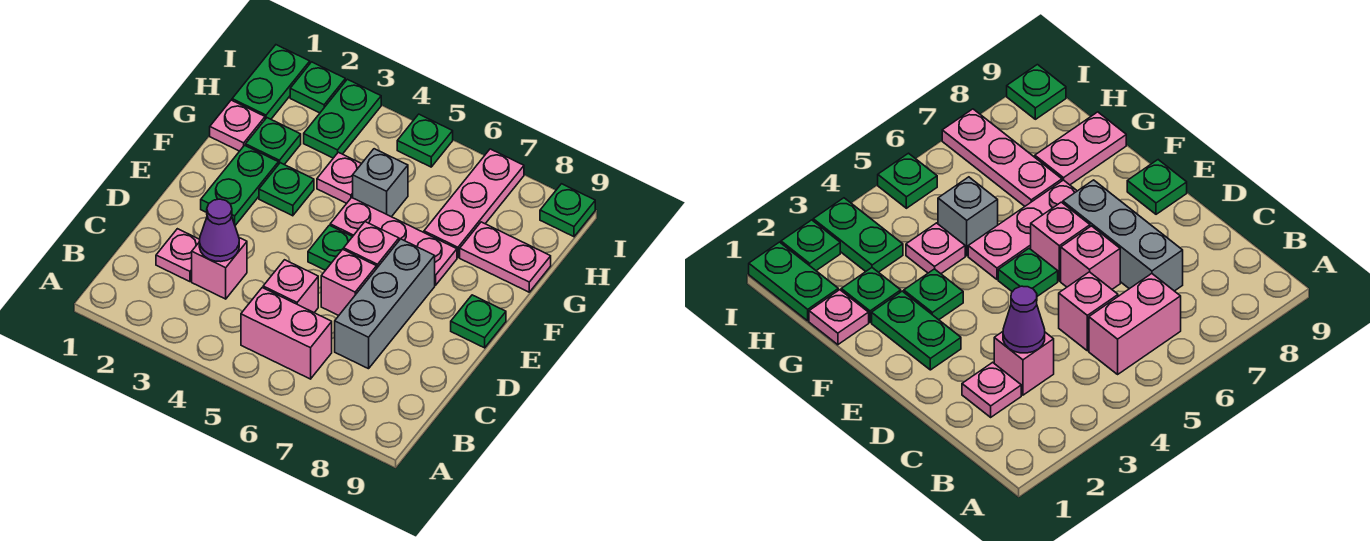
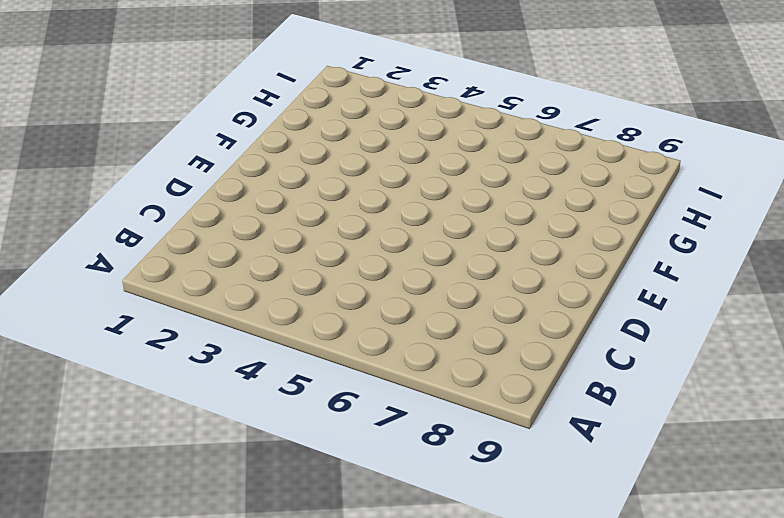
none -> pink 1x2 brick [241,288,332,379]
none -> pink 1x1 plate [156,229,200,282]
none -> pink 1x1 brick [192,238,247,299]

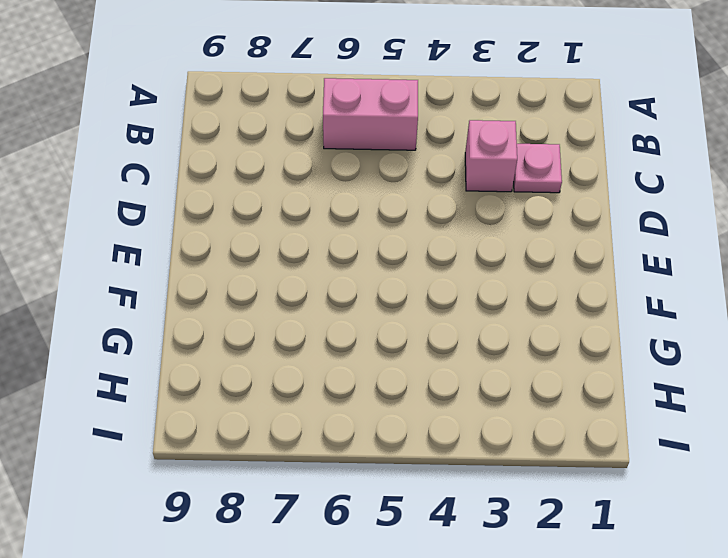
none -> pink 1x1 brick [263,260,318,313]
none -> grey 1x3 brick [335,239,435,369]
none -> pink 1x1 brick [321,249,377,315]

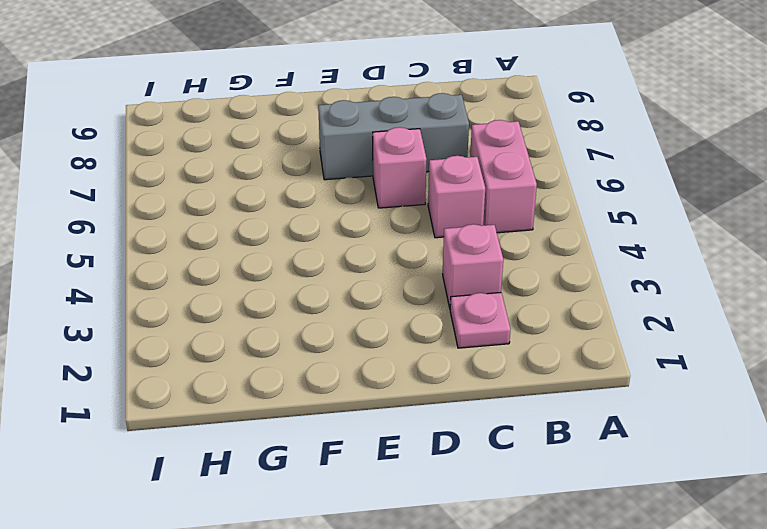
none -> green 1x2 plate [201,145,278,225]
none -> green 1x1 plate [308,225,352,270]
none -> pink 1x1 brick [344,222,399,268]

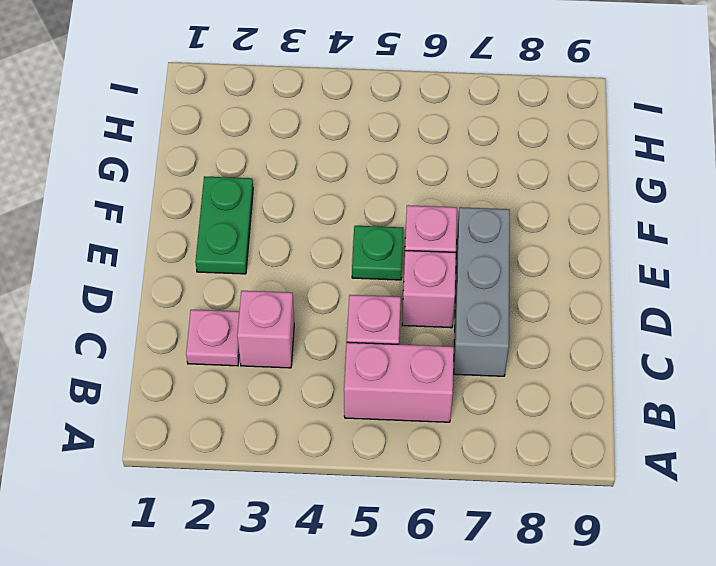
none -> green 1x1 plate [451,295,506,348]
none -> green 1x1 plate [259,163,314,216]
none -> pink 1x3 plate [330,198,457,285]

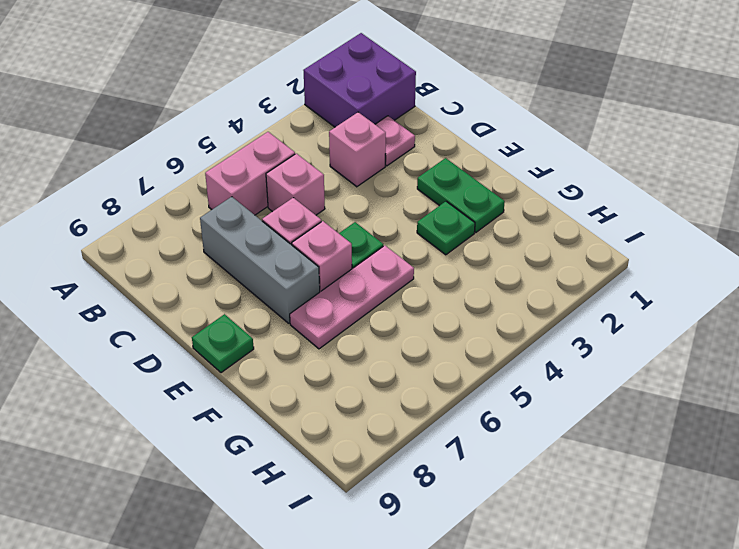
purple 2x2 brick [303,33,416,127] -> none
none -> pink 1x1 plate [210,100,265,151]
none -> green 1x1 plate [246,118,301,165]
none -> pink 1x1 plate [317,152,361,203]

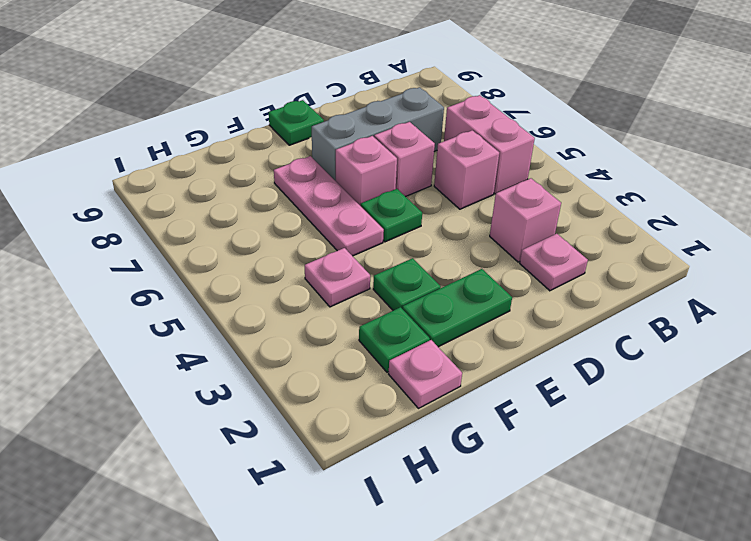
none -> grey 1x1 brick [353,149,408,217]
none -> pink 1x3 plate [424,149,524,257]
none -> pink 1x2 plate [460,222,551,292]

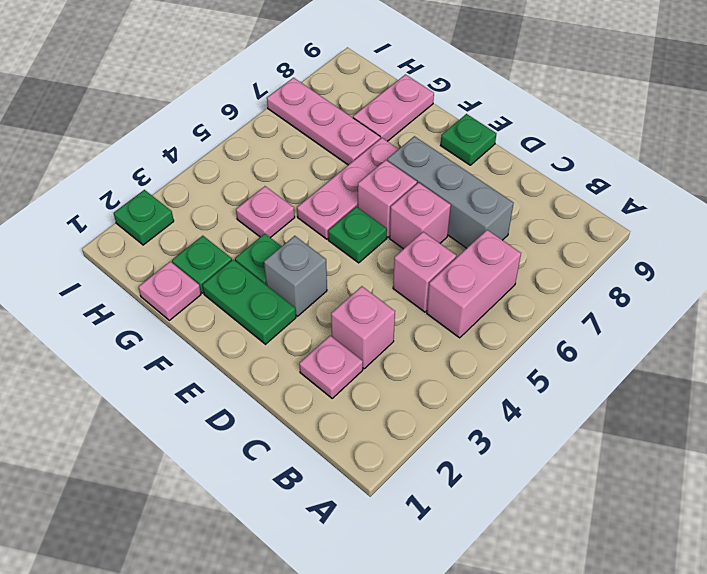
grey 1x1 brick [264,236,327,316] -> grey 1x1 brick moved to [353,149,408,217]
none -> green 1x2 plate [232,45,310,119]
none -> green 1x2 plate [304,79,381,158]
none -> green 1x1 plate [397,114,453,167]

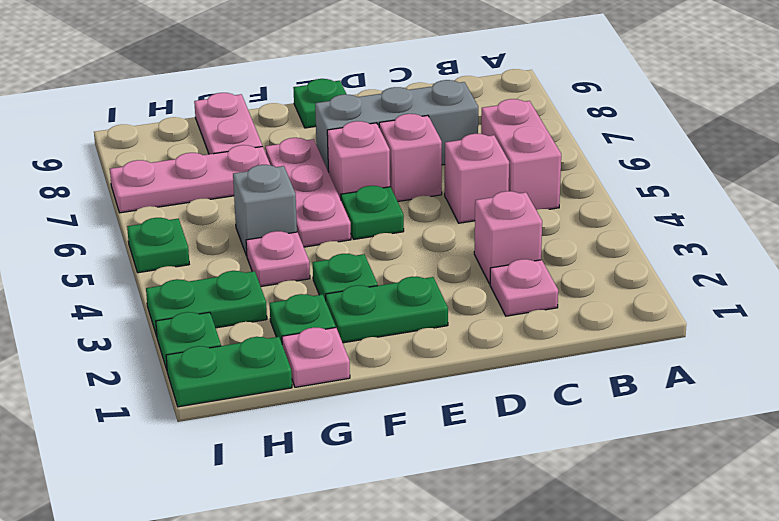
none -> green 1x1 plate [540,184,595,237]
none -> purple 1x1 cone [199,199,239,262]

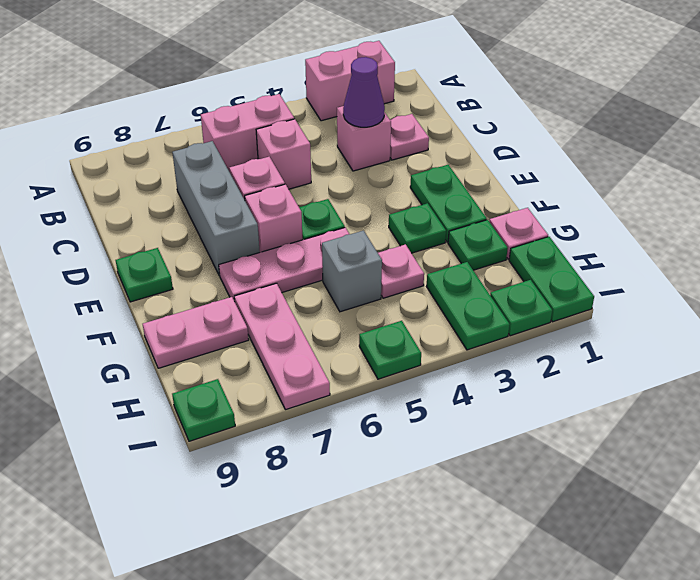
pink 1x2 brick [305,41,395,121] -> none

